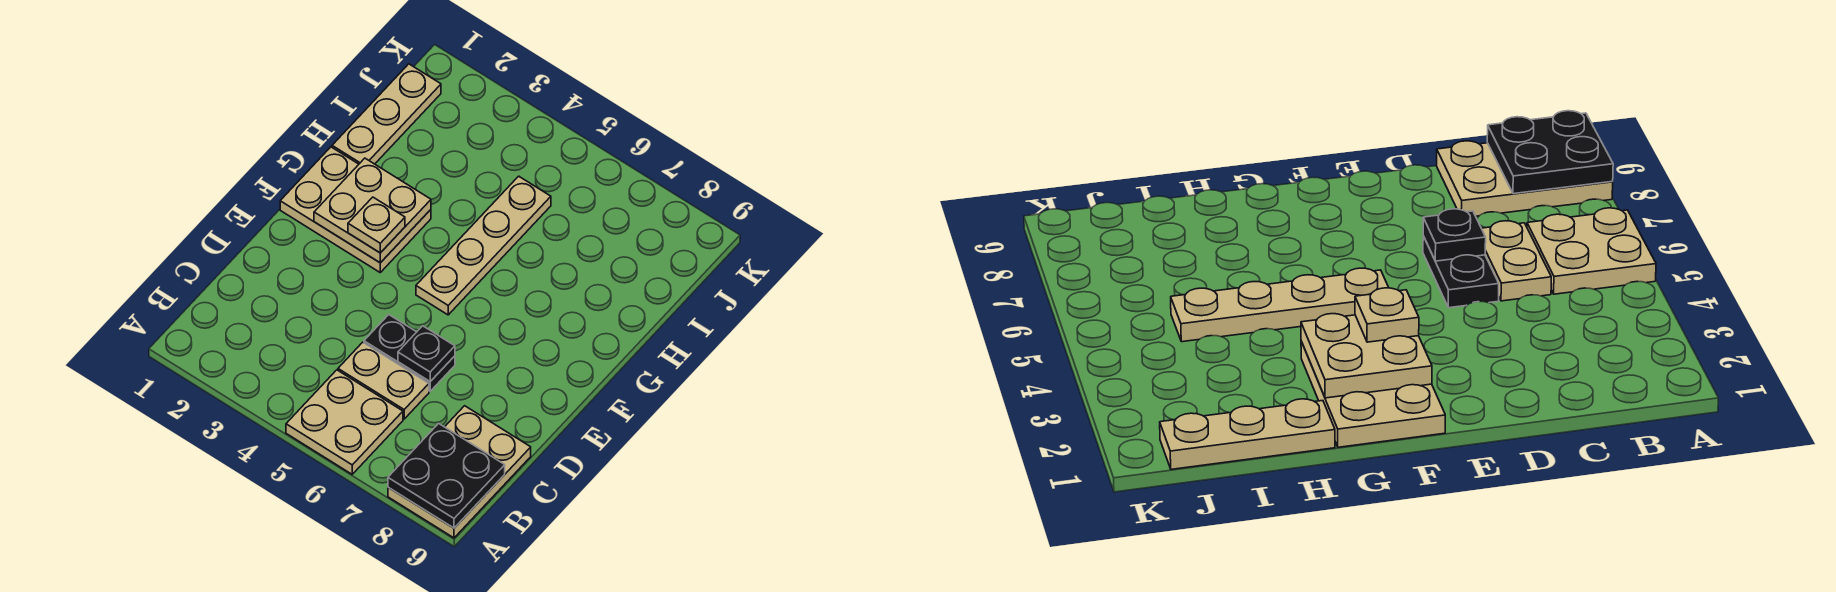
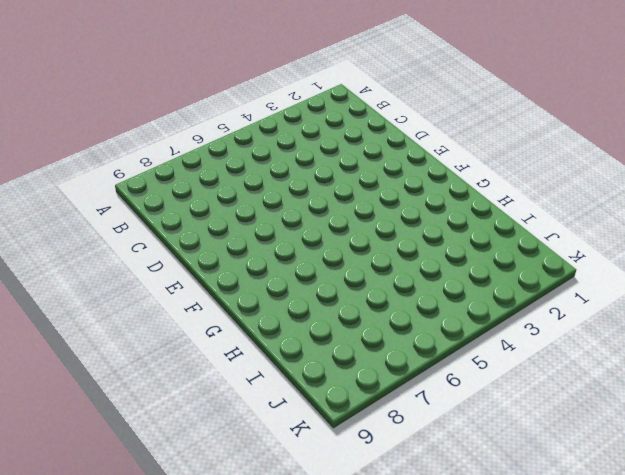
none -> tan 2x2 plate [286,370,403,474]
none -> tan 2x3 plate [388,406,531,538]

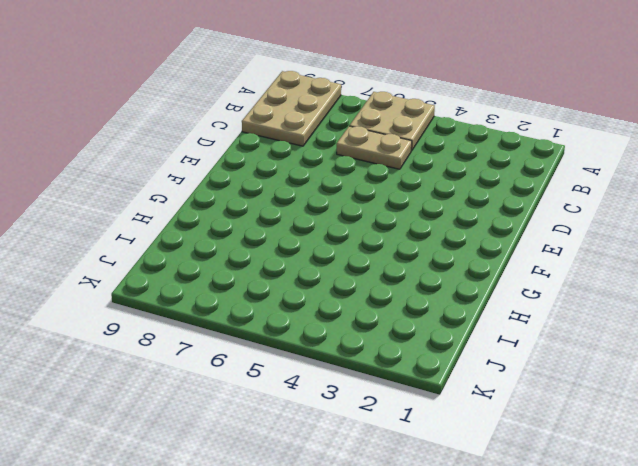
none -> black 1x2 plate [364,315,455,391]
none -> tan 2x3 plate [280,147,431,272]

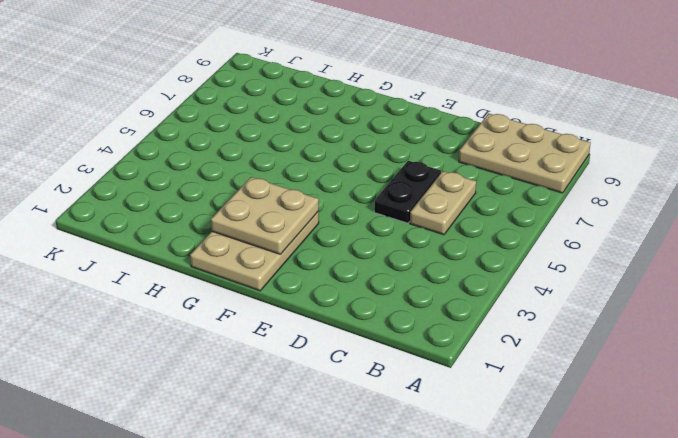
none -> tan 2x2 plate [286,370,403,474]
none -> tan 1x4 plate [416,176,551,315]

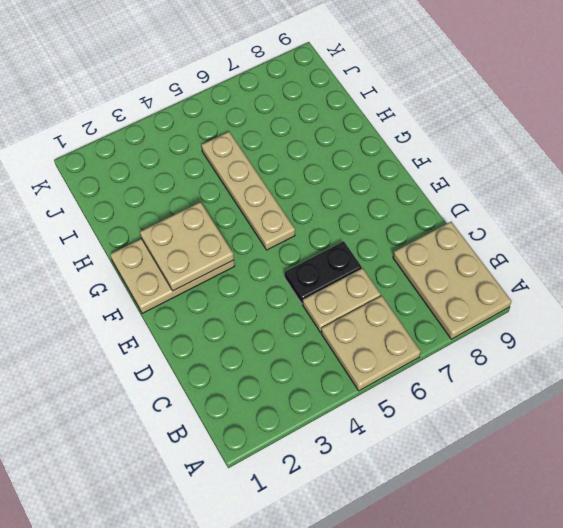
none -> tan 1x3 plate [332,64,441,164]
none -> black 2x2 plate [388,424,505,528]

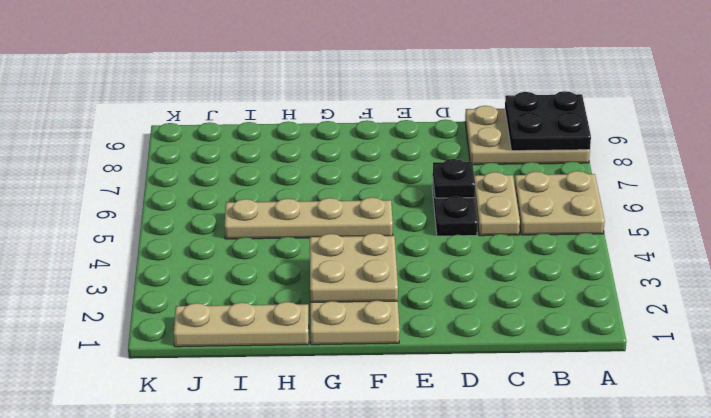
none -> tan 1x1 plate [348,197,405,253]

